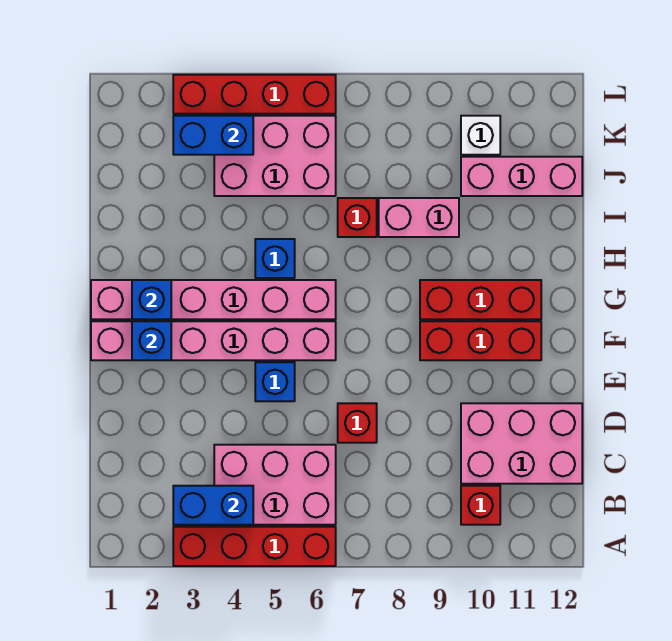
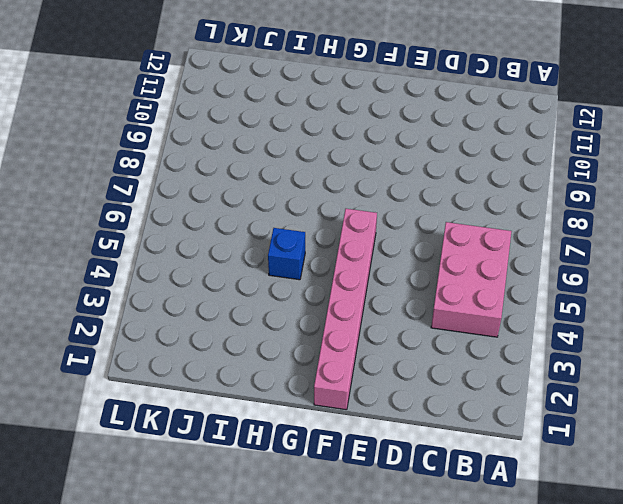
none -> red 1x4 brick [173,527,336,566]
none -> red 1x1 brick [461,486,500,525]
none -> pink 2x3 brick [461,403,582,484]

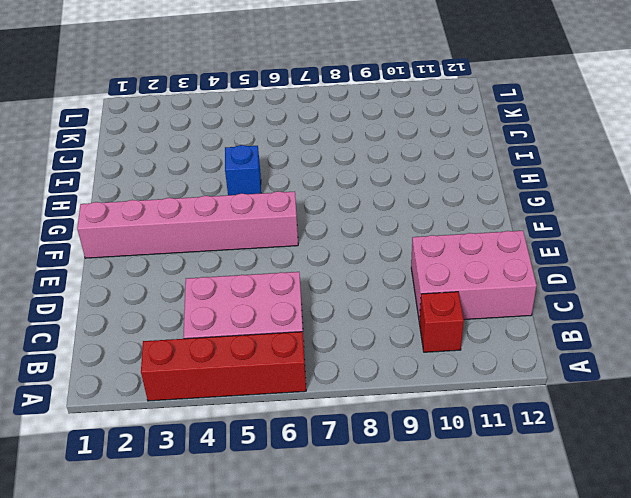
none -> red 1x1 brick [338,403,377,443]
none -> blue 1x1 brick [255,362,295,401]
none -> red 1x3 brick [420,321,541,360]

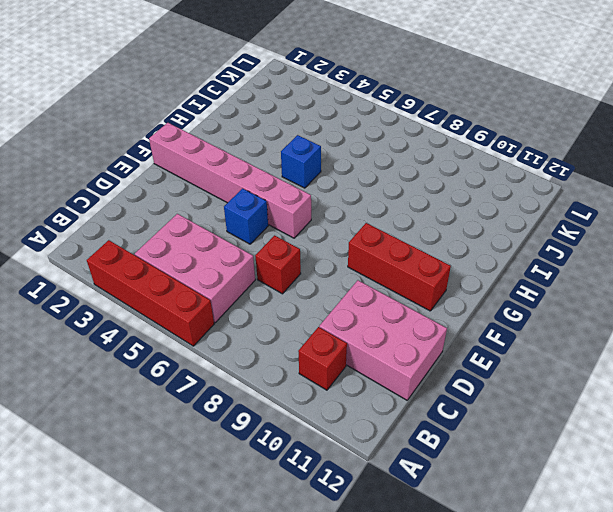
none -> pink 1x6 brick [91,280,336,319]
none -> red 1x3 brick [420,280,541,319]
none -> red 1x1 brick [338,198,377,237]

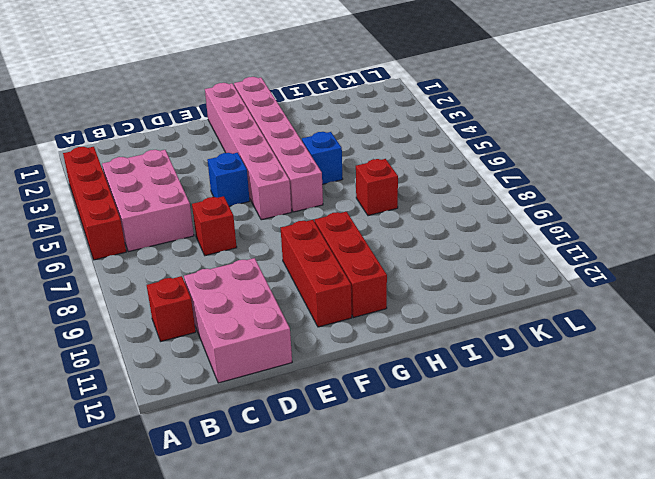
none -> pink 1x2 brick [379,198,459,237]
none -> pink 2x3 brick [214,116,336,196]
none -> pink 1x3 brick [461,157,582,196]

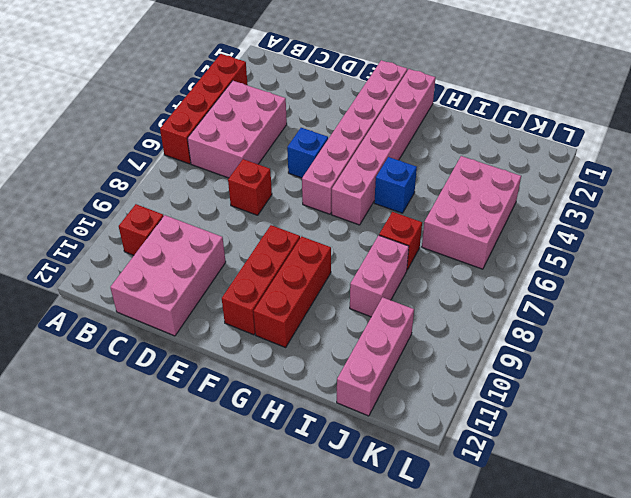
none -> white 1x1 brick [461,116,500,155]
none -> red 1x4 brick [173,75,336,114]
none -> blue 1x2 brick [173,486,253,525]

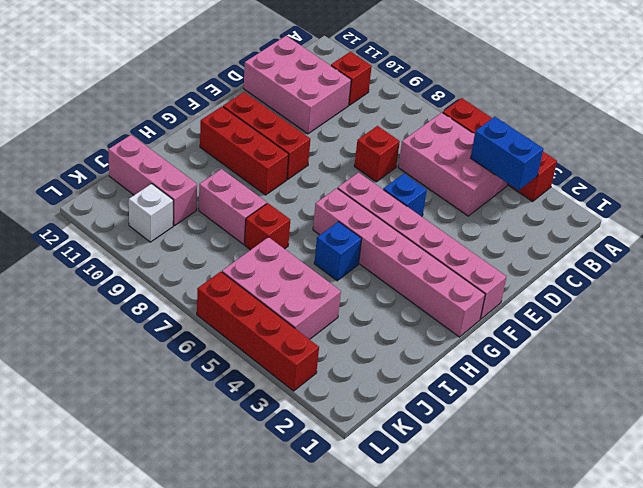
none -> blue 1x1 brick [132,321,171,360]
none -> blue 1x1 brick [132,280,171,319]
none -> blue 1x2 brick [173,116,253,155]

